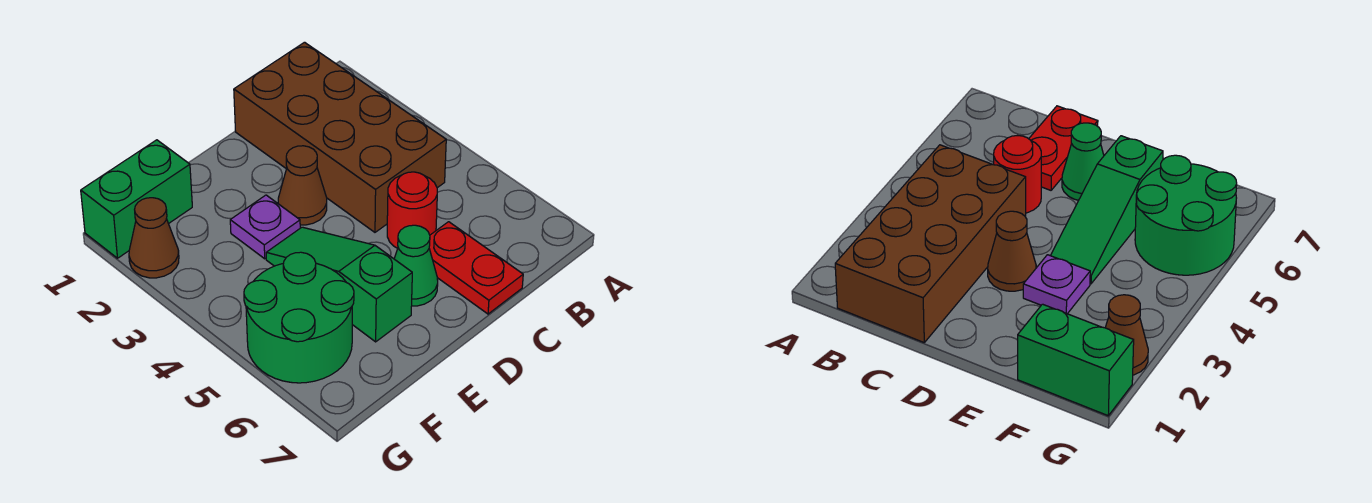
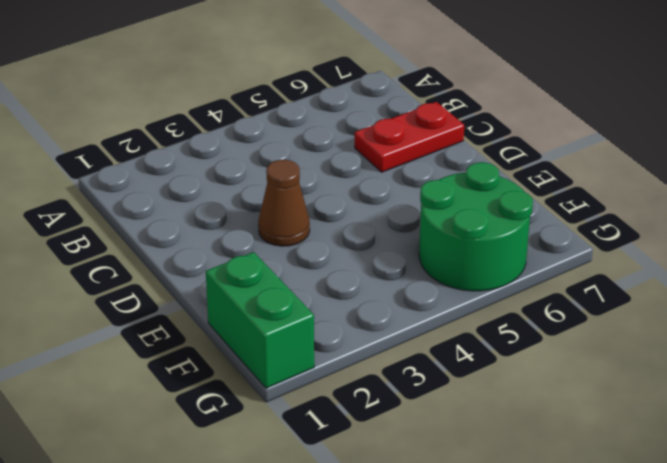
none -> brown 2x4 brick [234,42,446,232]
none -> red 1x1 round brick [387,172,437,248]

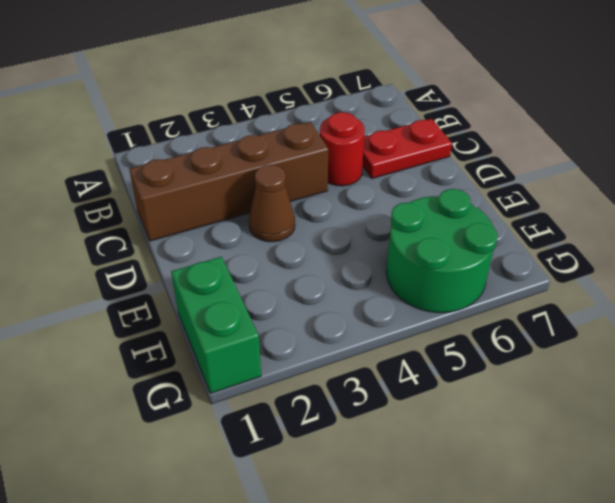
brown 1x4 brick [129,122,328,241] -> brown 2x4 brick [234,42,446,232]
none -> green 1x1 cone [394,225,438,306]
none -> purple 1x1 plate [230,195,300,259]

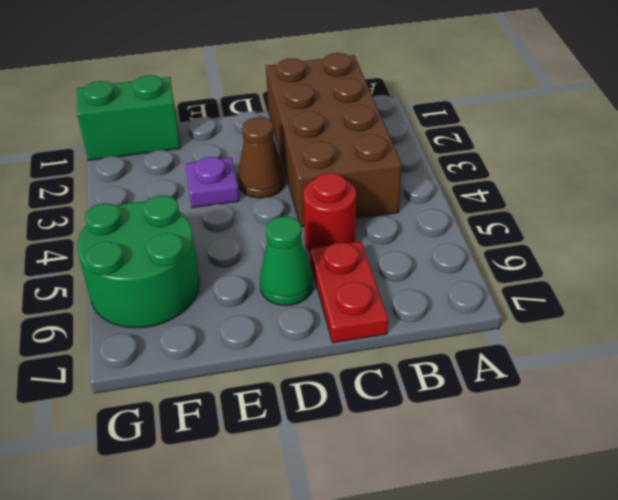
none -> green 1x3 slope [266,227,412,342]
none -> brown 1x1 cone [129,198,179,278]

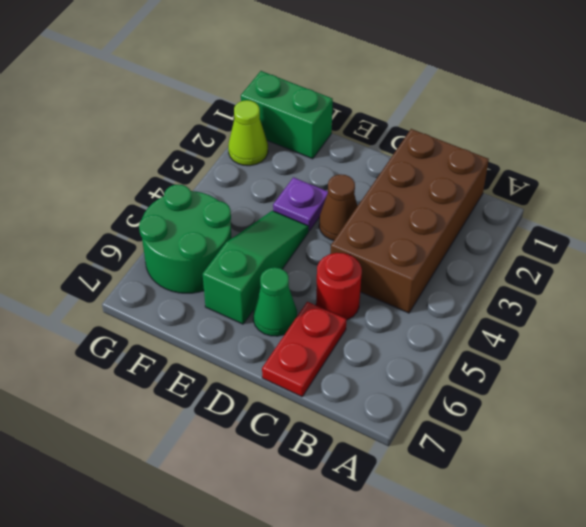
lime 1x1 cone [228,100,268,166] -> brown 1x1 cone [129,198,179,278]

